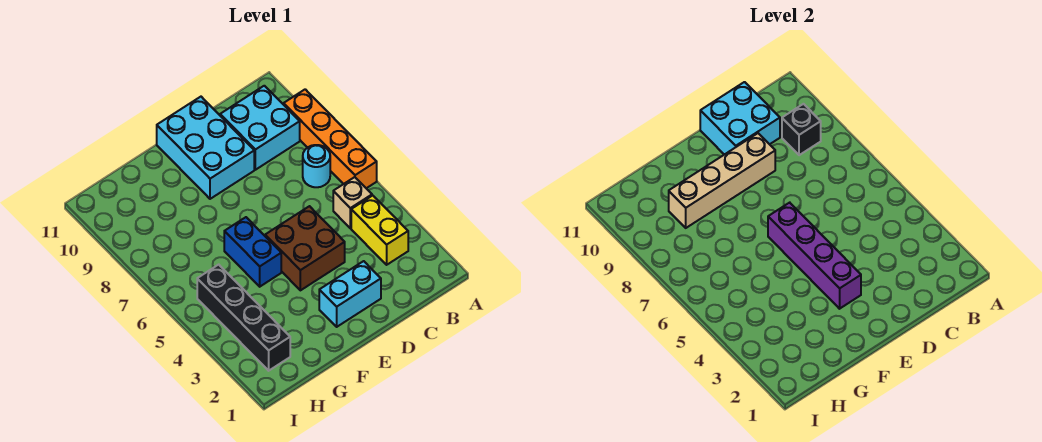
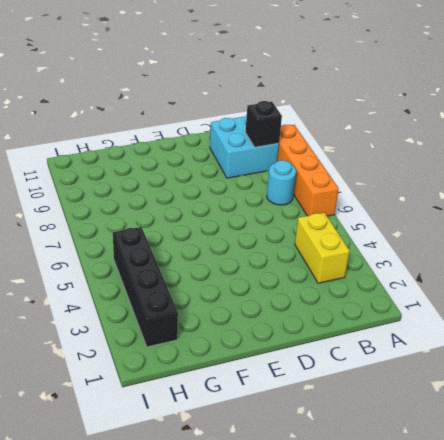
none -> tan 1x1 brick [333,177,372,228]
none -> cyan 1x2 brick [319,261,381,327]
none -> brown 2x2 brick [265,206,345,290]

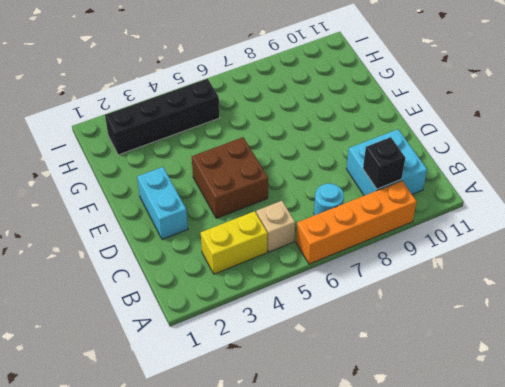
none -> cyan 2x3 brick [157,97,254,199]
none -> blue 1x2 brick [224,217,281,287]
none -> cyan 2x2 brick [700,82,780,155]

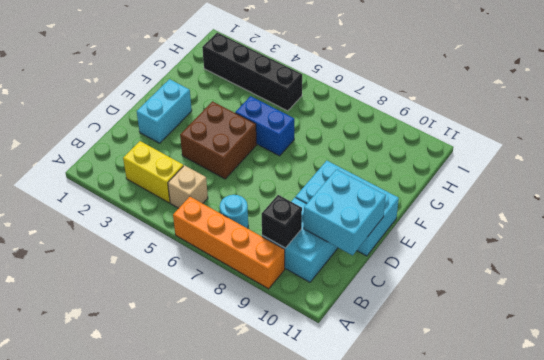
none -> tan 1x4 brick [669,133,775,228]
none -> purple 1x4 brick [768,203,861,309]

